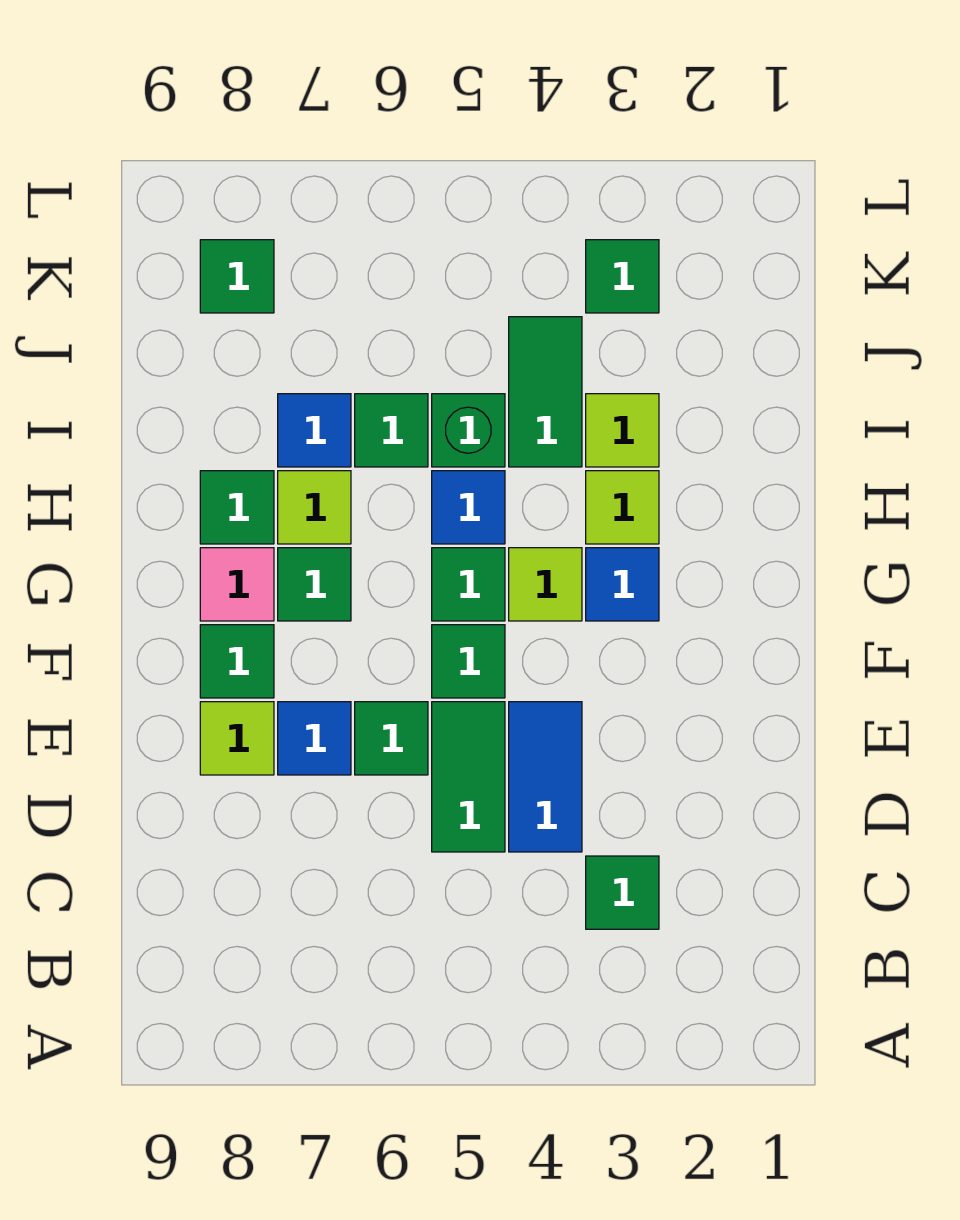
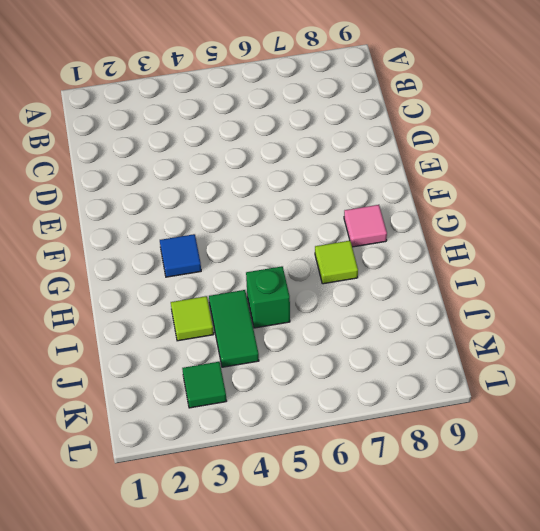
none -> green 1x1 tile [586,856,659,929]
none -> blue 1x2 tile [509,702,582,852]
none -> green 1x2 tile [432,702,505,852]

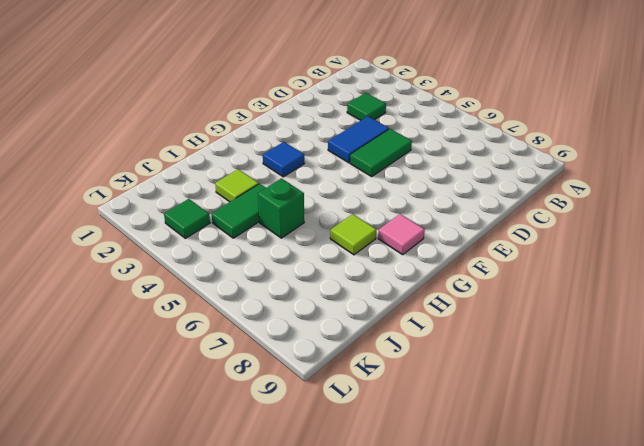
none -> green 1x1 tile [355,702,428,775]
none -> blue 1x1 tile [278,702,351,775]
none -> lime 1x1 tile [200,702,274,775]

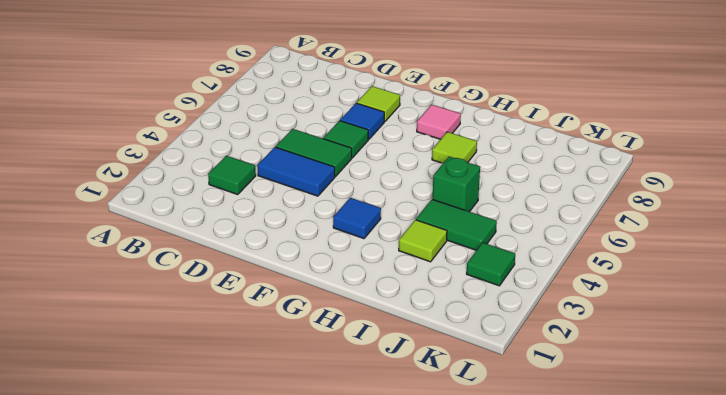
none -> green 1x1 tile [432,625,505,698]
none -> green 1x1 tile [200,625,274,698]
none -> lime 1x1 tile [509,548,582,621]

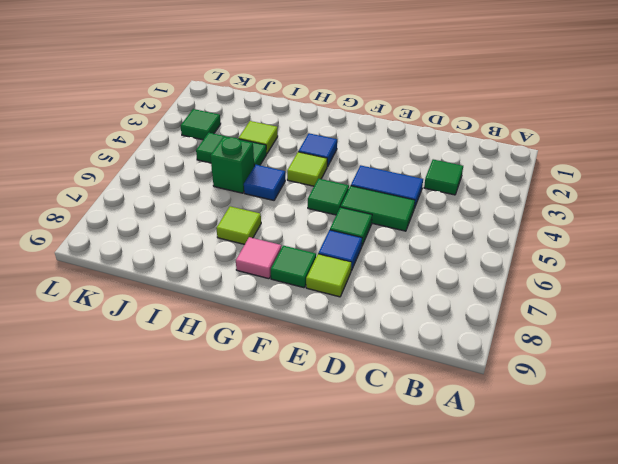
none -> green 1x1 tile [432,548,505,621]
none -> green 1x1 tile [278,548,351,621]
none -> lime 1x1 tile [586,471,659,544]

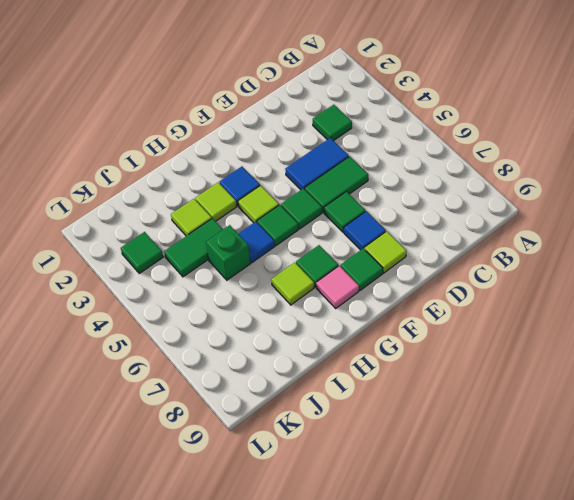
none -> green 1x1 tile [200,471,274,544]
none -> green 1x1 tile [355,394,428,467]
none -> blue 1x1 tile [278,394,351,467]

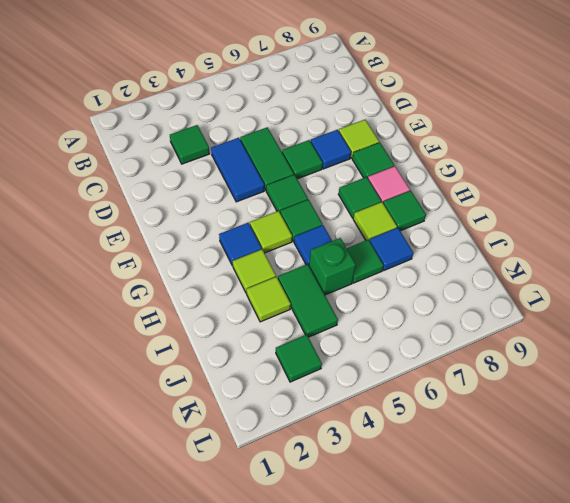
none -> green 1x1 tile [200,240,274,313]

